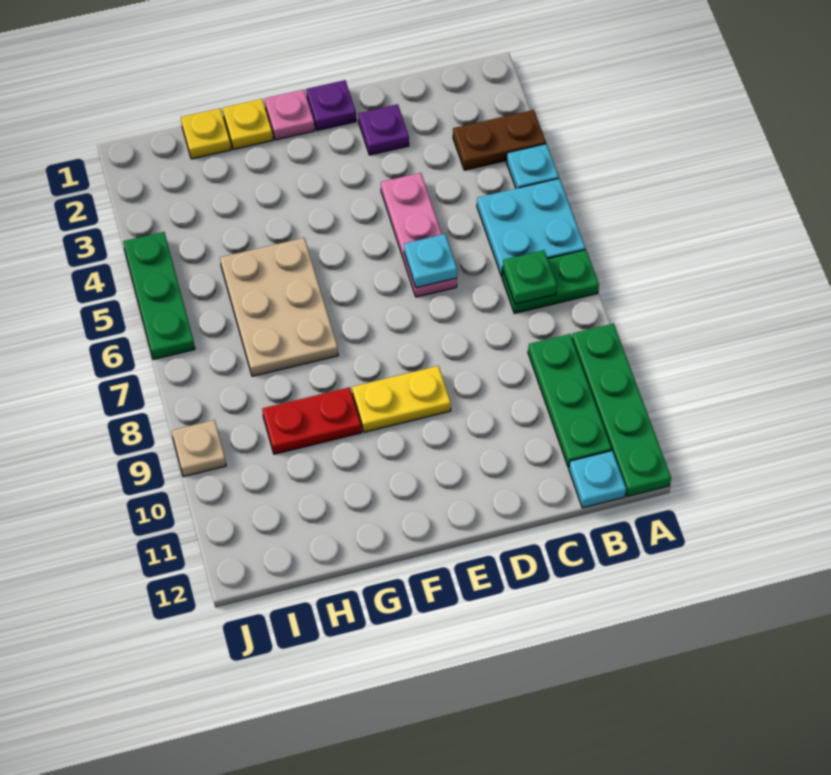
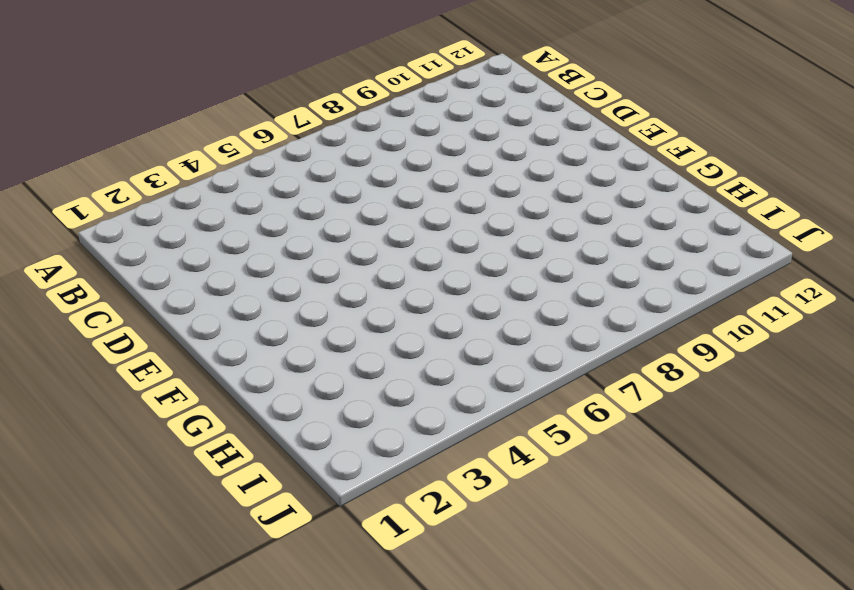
none -> brown 1x2 plate [453,110,546,170]
none -> cyan 1x1 plate [506,144,559,188]
none -> cyan 2x2 plate [477,179,585,276]

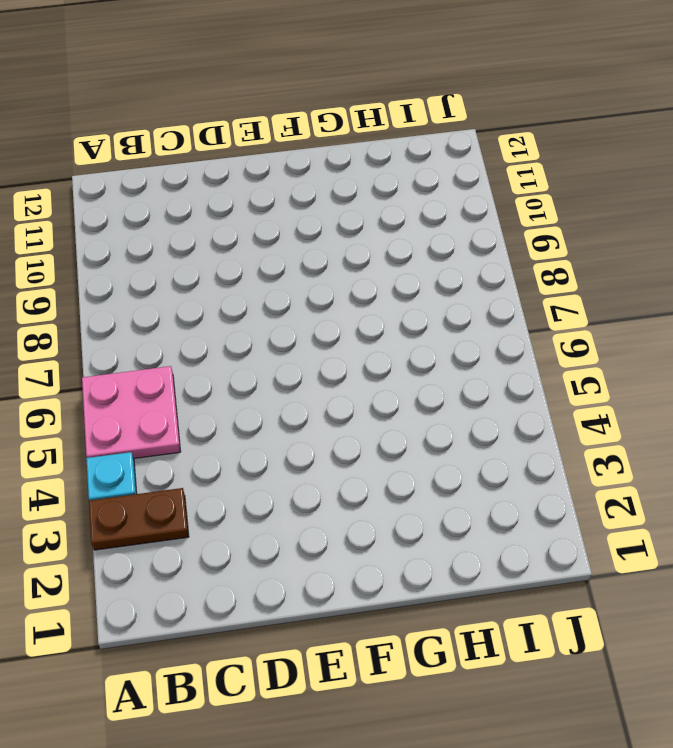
pink 2x2 plate [82,366,181,458] -> cyan 2x2 plate [477,179,585,276]
none -> green 1x2 plate [502,250,599,313]
none -> green 1x4 plate [572,324,671,497]
none -> green 1x3 plate [528,334,612,468]

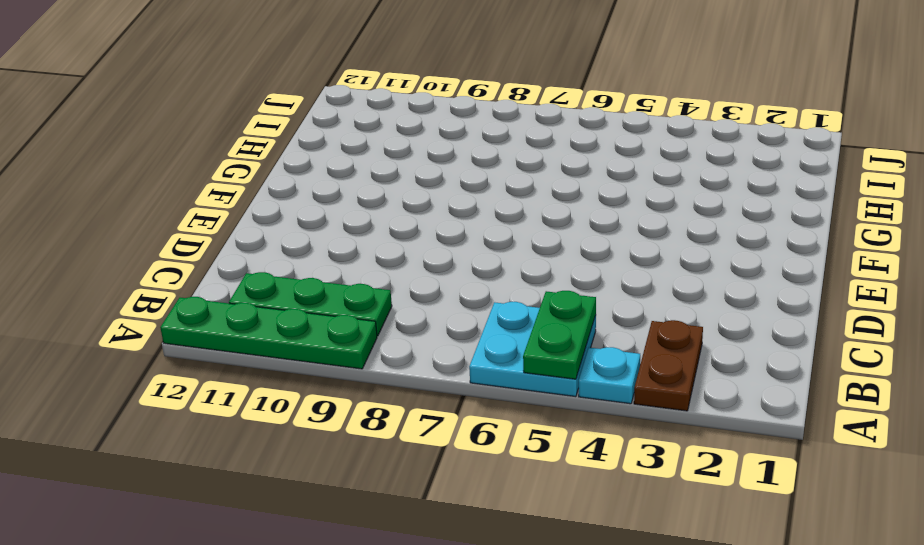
green 1x2 plate [523,291,596,379] -> green 1x2 plate moved to [502,250,599,313]
none -> cyan 1x1 plate [569,451,626,508]
none -> purple 1x1 plate [358,104,409,155]
none -> pink 1x3 plate [381,173,457,297]

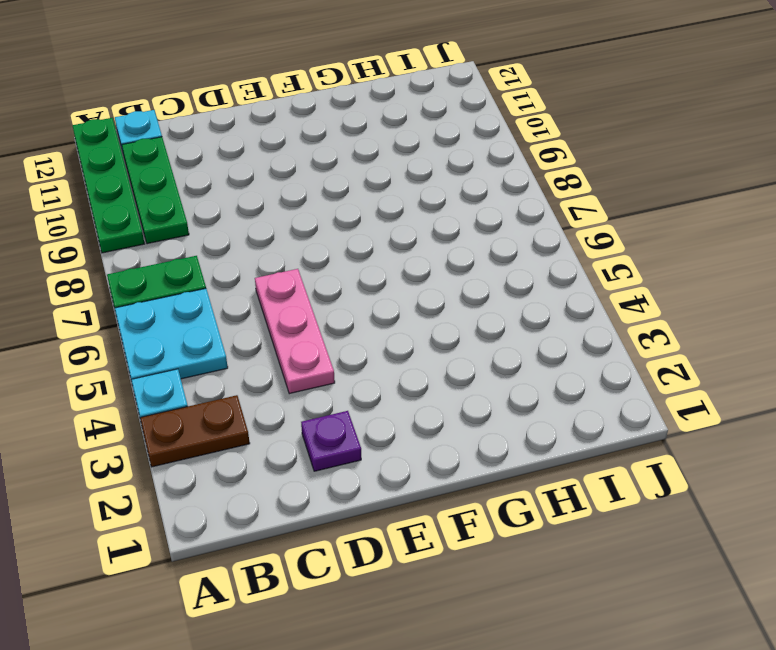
none -> purple 1x1 plate [306,80,356,131]
none -> yellow 1x2 plate [352,366,451,432]
none -> pink 1x1 plate [264,89,315,140]

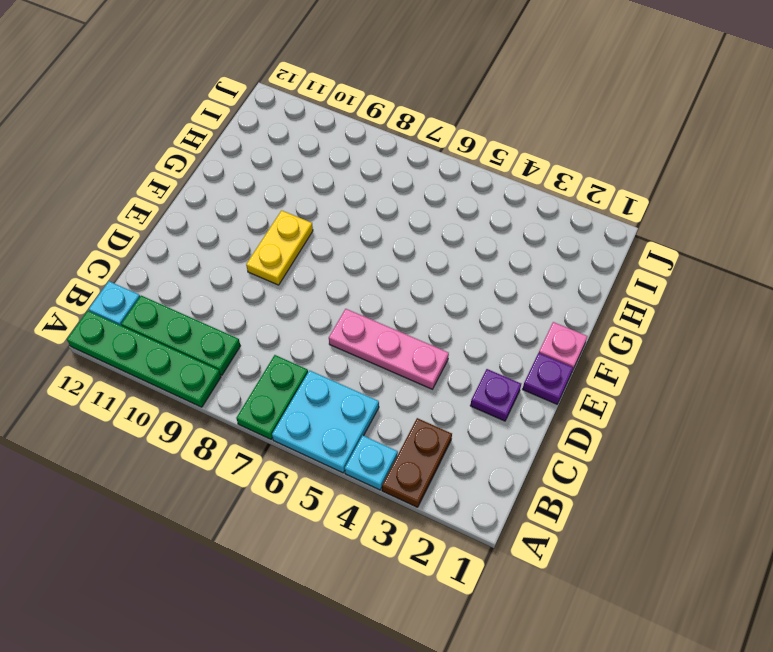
none -> yellow 1x1 plate [223,99,273,149]
none -> tan 2x3 plate [220,238,338,376]
none -> red 1x2 plate [262,387,362,454]

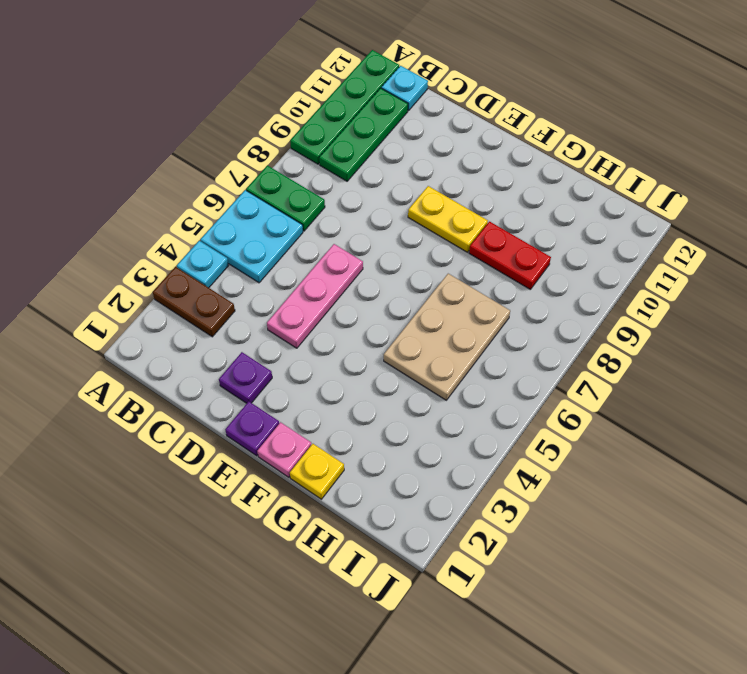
none -> yellow 1x1 plate [181,108,231,159]
none -> green 1x3 plate [123,232,195,359]
none -> tan 1x1 plate [172,420,226,477]

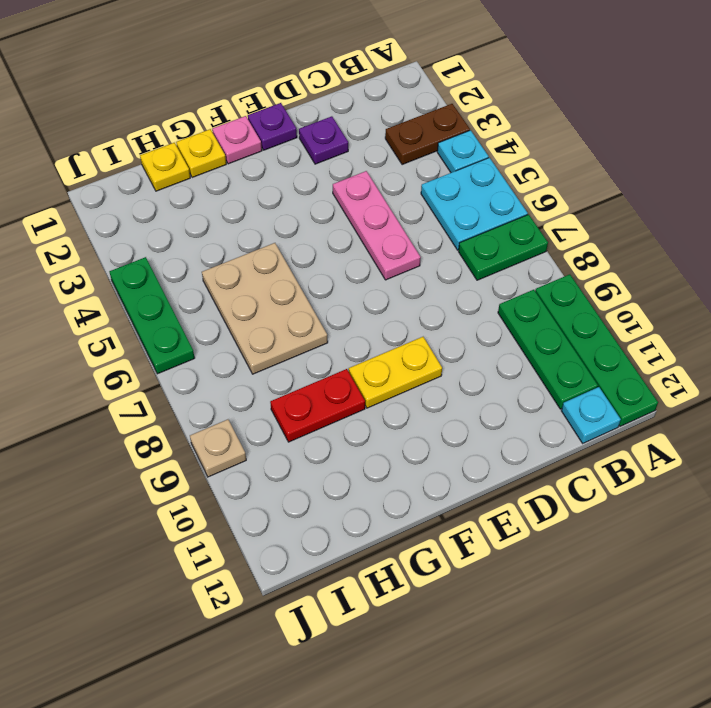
none -> green 1x1 plate [503,250,557,304]
none -> cyan 1x1 plate [404,234,457,288]

